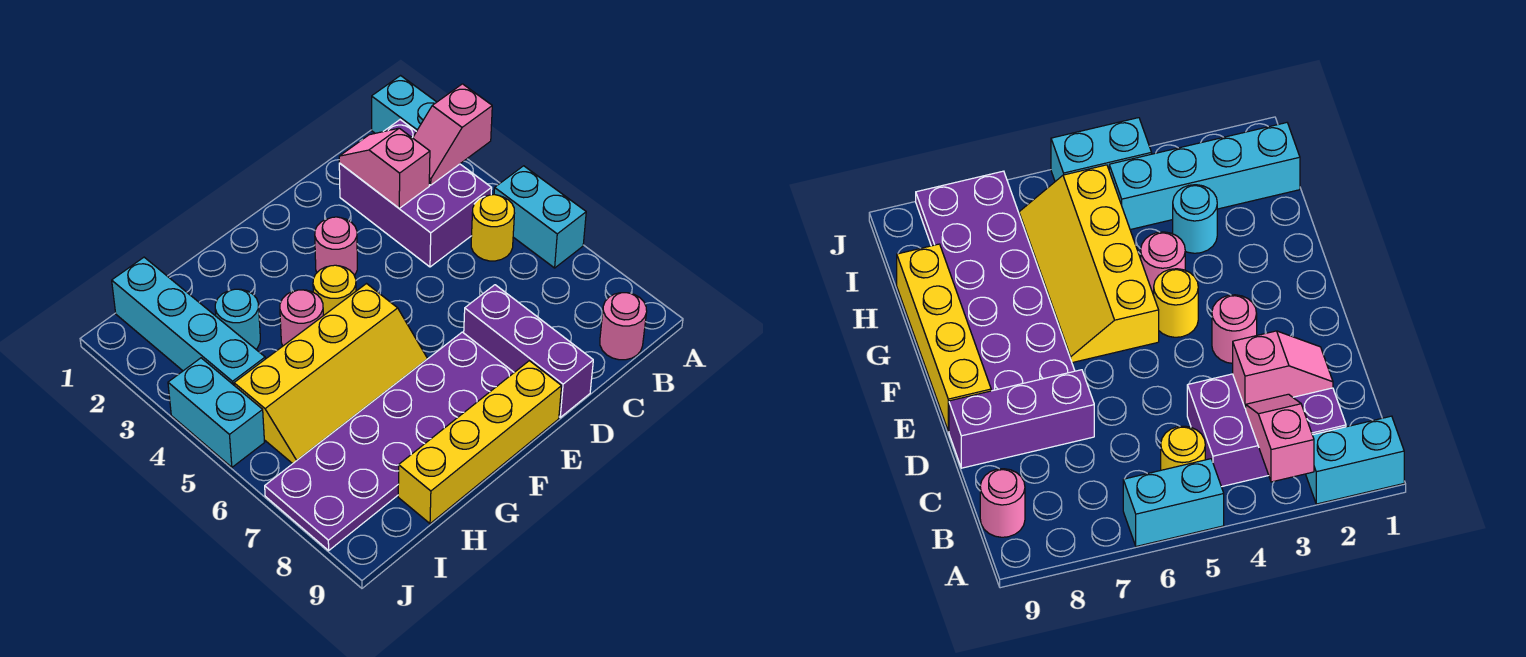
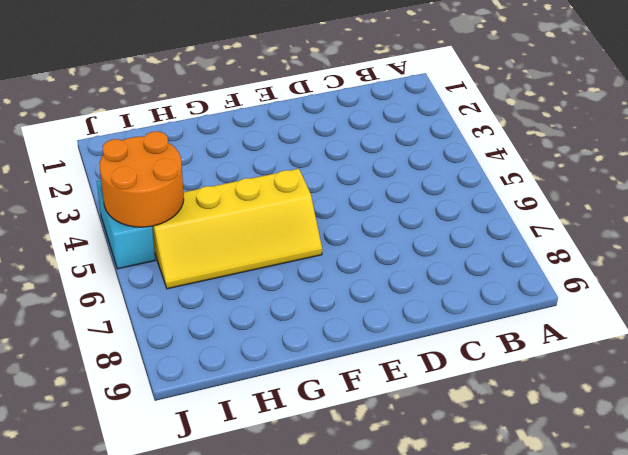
orange 2x2 round brick [100,131,184,227] -> none
none -> cyan 1x2 brick [372,76,436,133]
none -> cyan 1x2 brick [494,166,586,268]
none -> purple 2x3 brick [339,120,492,267]

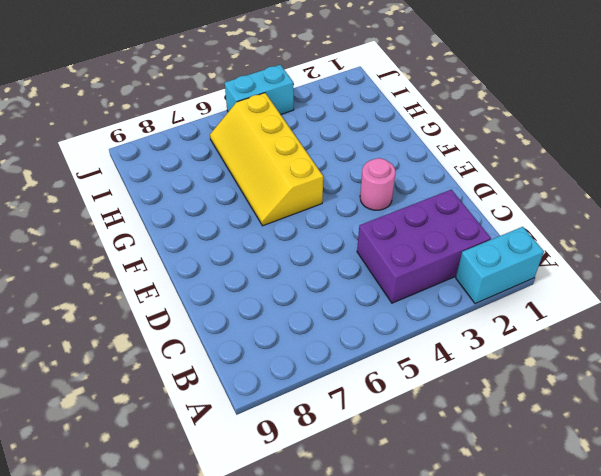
none -> cyan 1x2 brick [494,166,586,268]
none -> yellow 1x1 round brick [471,195,515,261]
none -> pink 1x1 round brick [600,293,647,360]

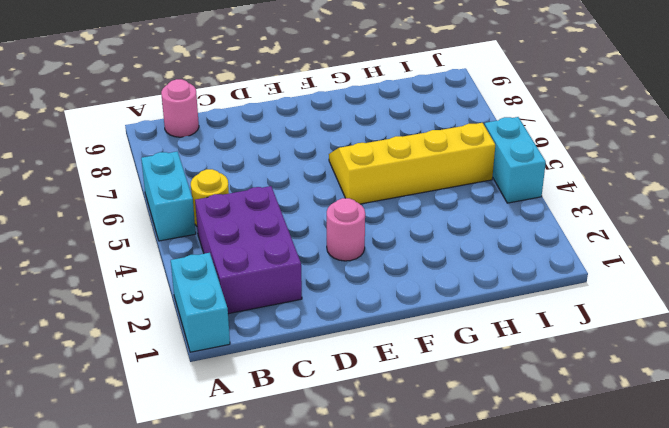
none -> purple 1x3 brick [464,285,593,417]
none -> purple 2x6 plate [265,332,514,550]
none -> yellow 1x4 brick [398,361,562,524]

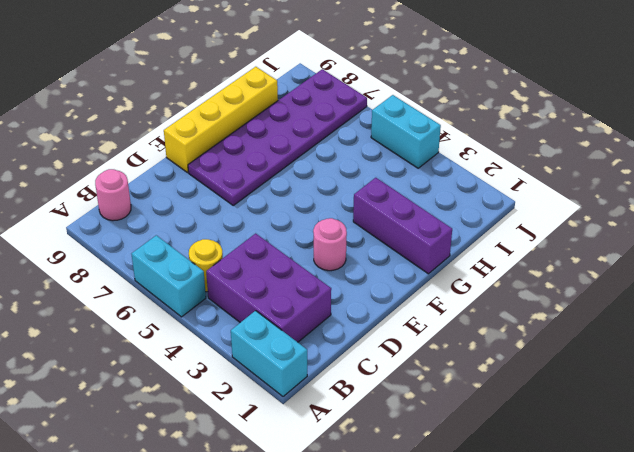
purple 1x3 brick [353,178,452,274] -> purple 1x3 brick moved to [464,285,593,417]
none -> yellow 1x1 round brick [313,265,356,316]
none -> yellow 2x4 slope [234,284,428,464]
none -> pink 1x1 round brick [280,290,323,346]

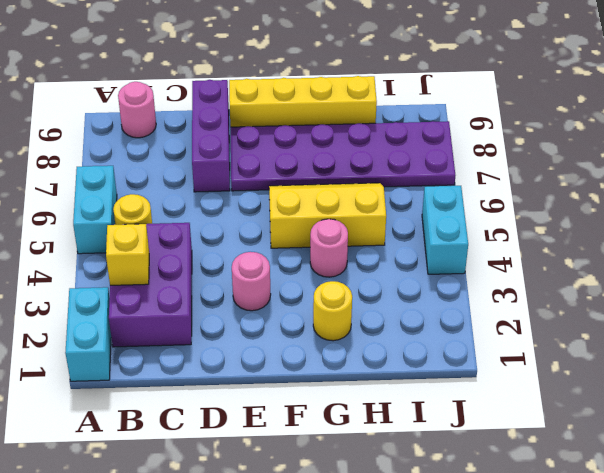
yellow 1x1 brick [106,224,149,285] -> pink 1x2 slope [413,84,492,185]
yellow 2x3 slope [269,183,386,248] -> yellow 2x4 slope [234,284,428,464]
yellow 1x1 round brick [313,281,352,341] -> yellow 1x1 round brick moved to [313,265,356,316]
none -> cyan 1x1 round brick [215,289,260,349]
none -> cyan 1x4 brick [112,257,265,385]
none -> pink 1x2 slope [339,128,430,208]

